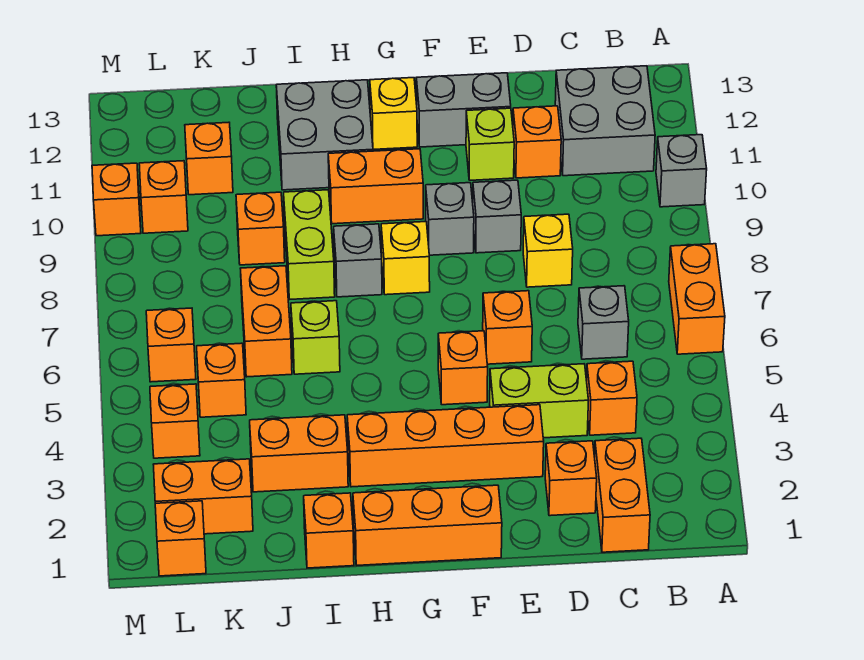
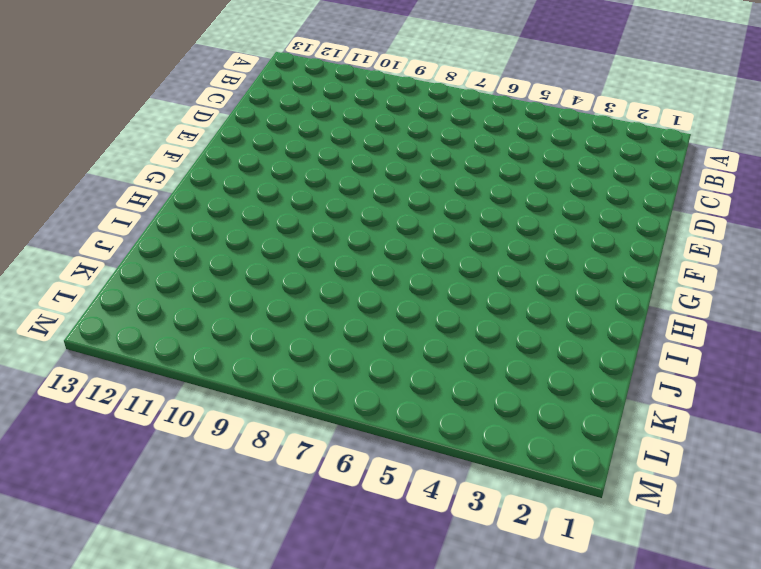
none -> orange 1x2 brick [669,244,725,354]
none -> grey 1x1 brick [656,135,707,207]
none -> grey 2x2 brick [555,66,655,176]
none -> orange 1x2 brick [595,438,650,552]

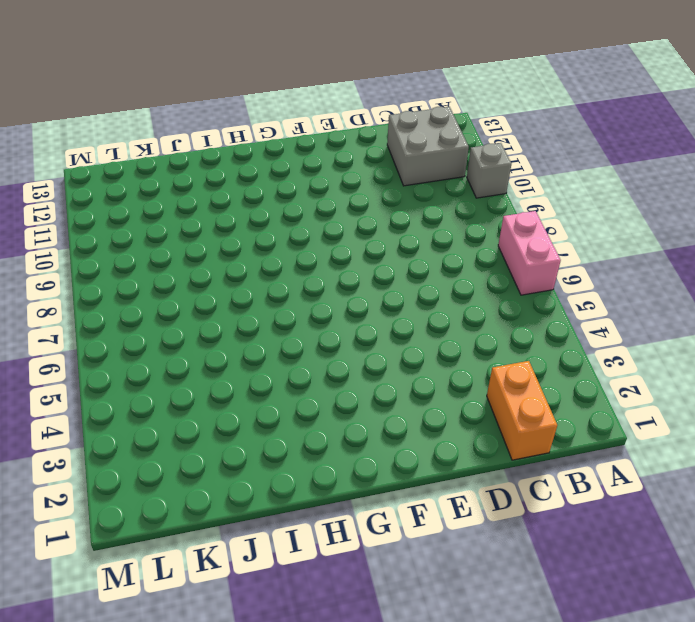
pink 1x2 brick [498,211,561,295] -> orange 1x2 brick [669,244,725,354]
none -> orange 1x1 brick [586,361,637,435]
none -> grey 1x1 brick [578,286,629,359]
none -> orange 1x1 brick [545,441,597,516]
none -> lime 1x2 brick [490,364,589,438]

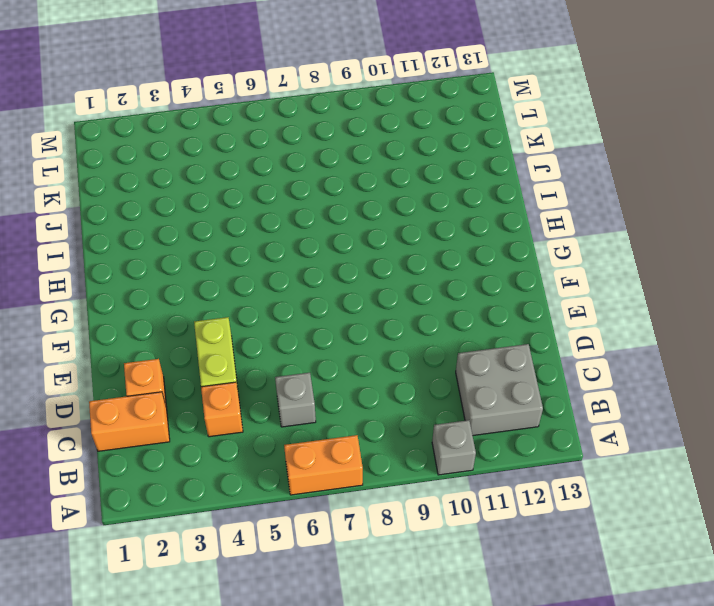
none -> yellow 1x1 brick [523,214,573,287]
none -> orange 1x1 brick [513,106,561,178]
none -> orange 1x4 brick [347,405,544,487]
none -> orange 1x1 brick [483,291,532,364]

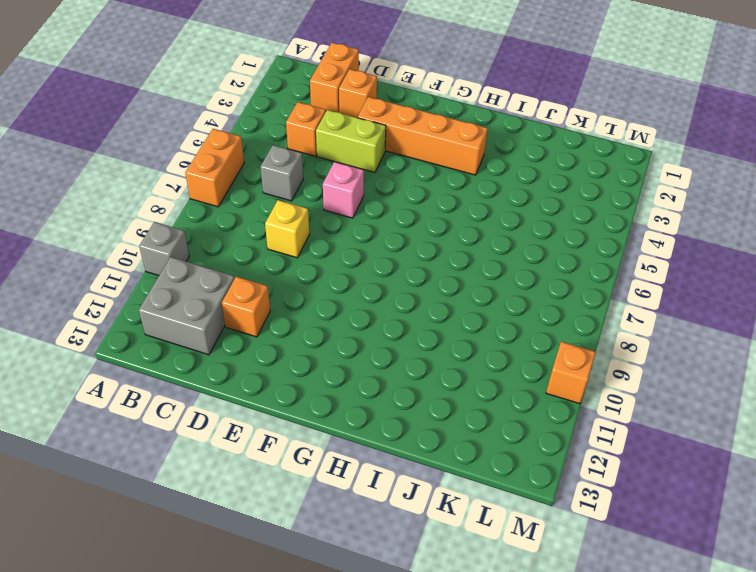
pink 1x1 brick [323,162,364,218] -> orange 1x1 brick [483,291,532,364]
none -> grey 1x1 brick [473,180,521,253]
none -> lime 1x1 brick [466,108,514,180]
none -> grey 1x2 brick [416,73,511,147]
none -> orange 1x3 brick [353,485,502,565]

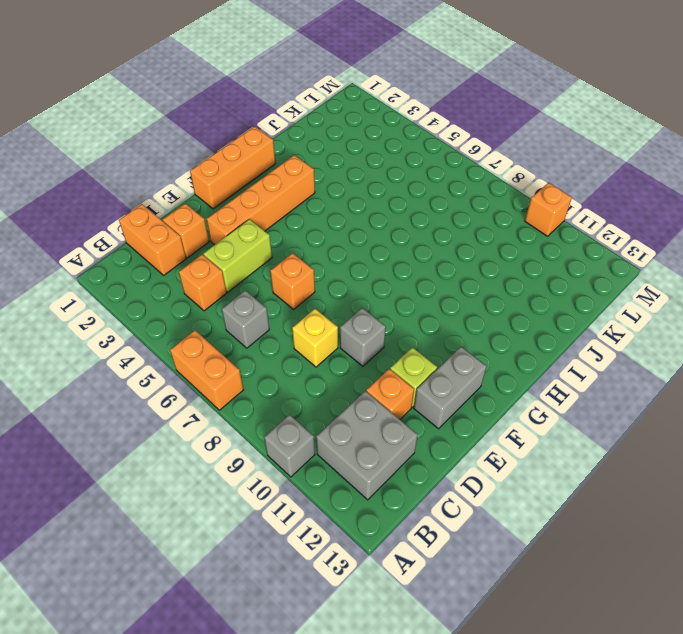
none -> orange 1x1 brick [438,331,488,405]
none -> grey 1x1 brick [426,183,474,255]
none -> yellow 1x1 brick [381,222,430,295]
none -> orange 1x2 brick [328,149,423,224]

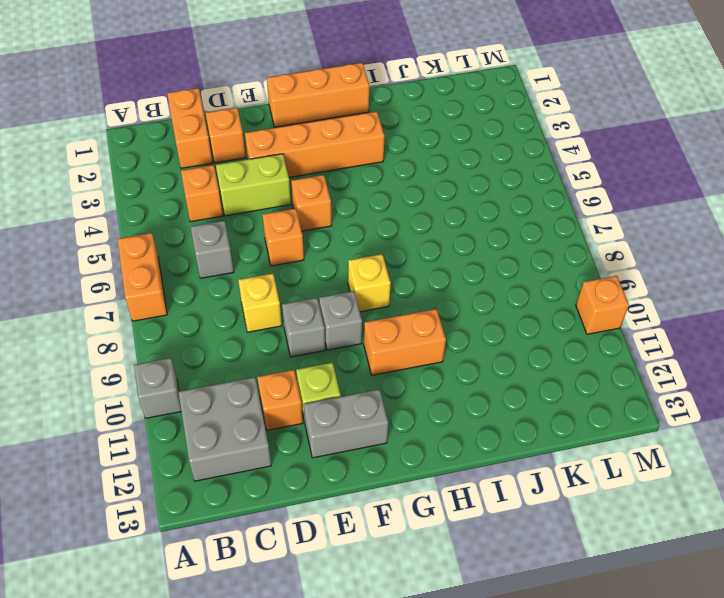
none -> yellow 1x1 brick [370,78,417,150]
none -> grey 1x1 brick [334,224,382,297]
none -> grey 2x2 brick [276,80,373,190]
none -> orange 1x1 brick [304,493,354,568]

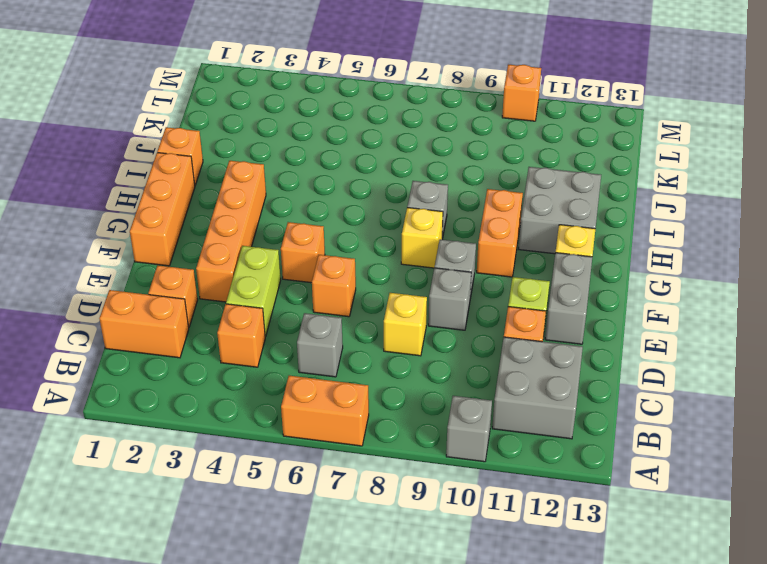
none -> orange 1x2 brick [250,415,348,492]
none -> lime 1x1 brick [291,301,340,374]
none -> lime 1x2 brick [284,190,335,299]
none -> orange 1x2 brick [240,266,292,377]

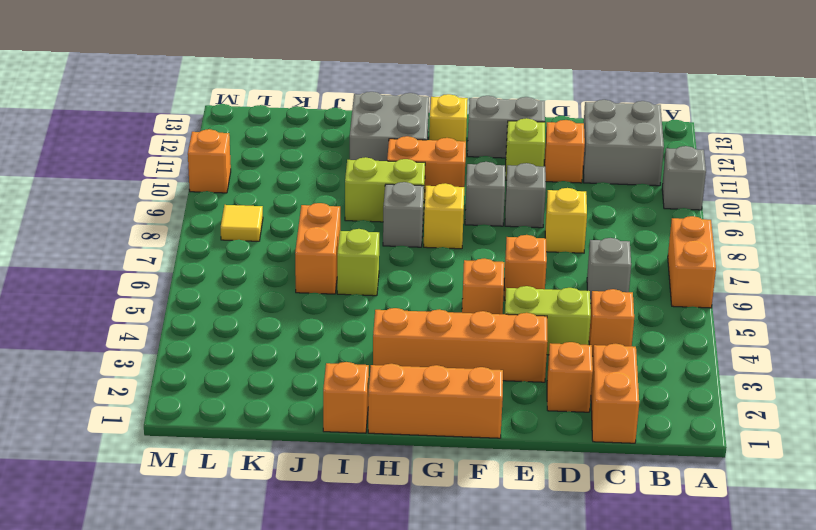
lime 1x2 brick [345,157,425,222] -> lime 1x2 brick turned to [284,190,335,299]
yellow 1x1 tile [221,205,263,241] -> none
none -> orange 1x2 brick [250,415,348,492]
none -> orange 1x1 brick [236,192,285,265]
none -> orange 1x2 brick [153,459,253,534]
none -> orange 1x1 brick [197,343,246,417]

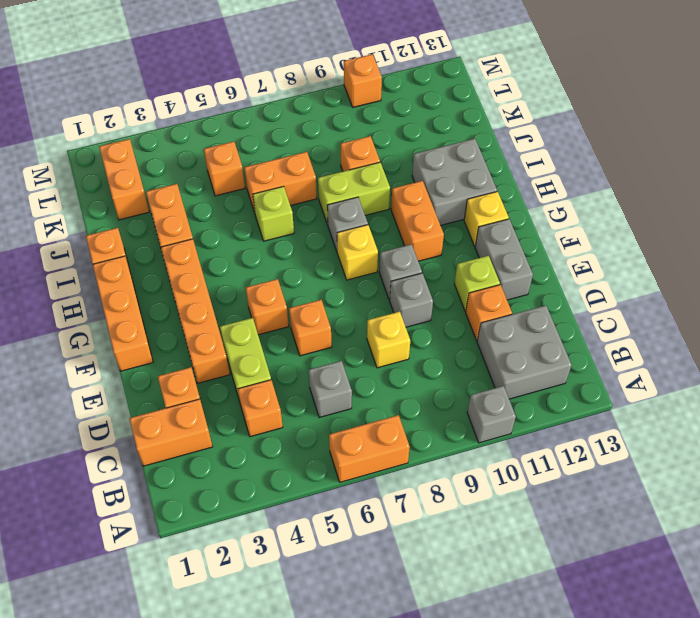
none -> orange 1x1 brick [185,122,233,195]
none -> orange 1x1 brick [155,501,206,576]
none -> orange 1x1 brick [150,384,200,458]
none -> orange 1x1 brick [146,308,196,382]

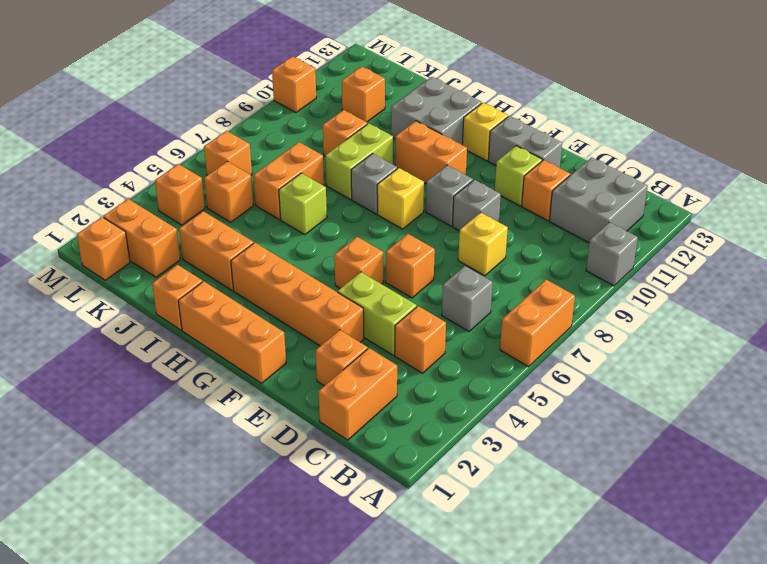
none -> orange 1x1 brick [139,161,188,233]

